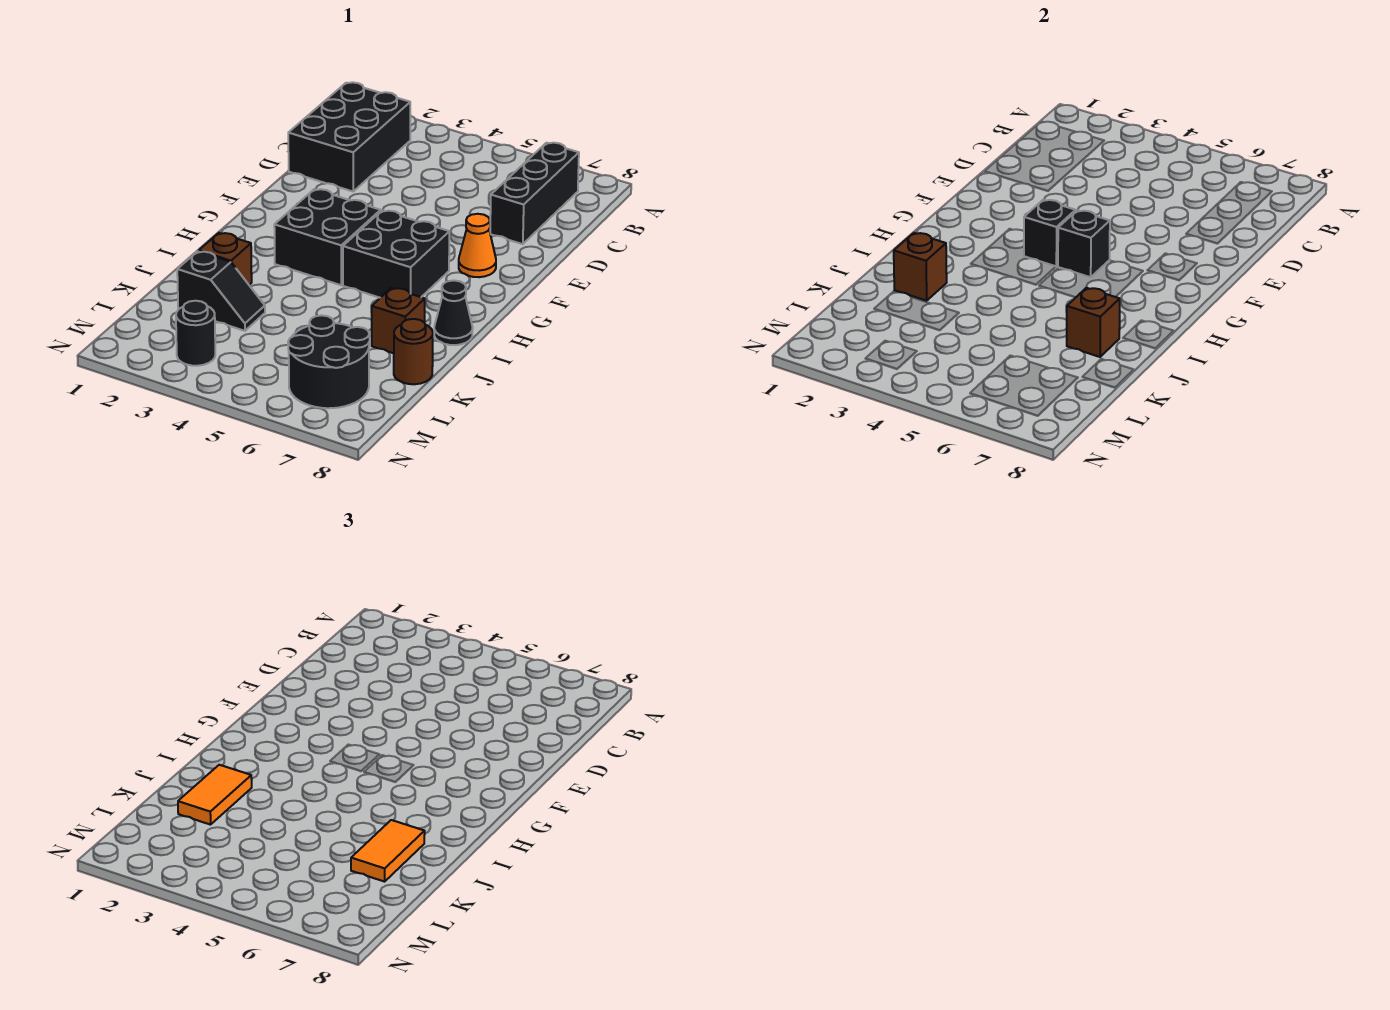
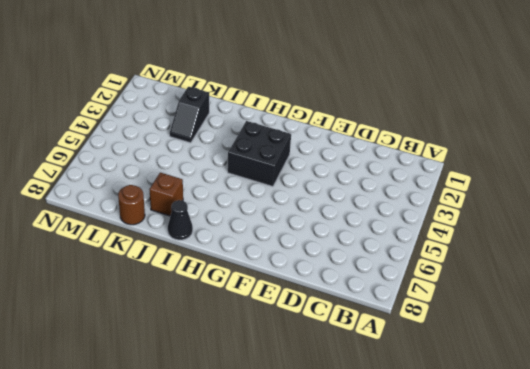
none -> black 2x3 brick [288,82,410,191]
none -> black 1x3 brick [490,143,579,244]
none -> orange 1x1 cone [459,214,496,277]

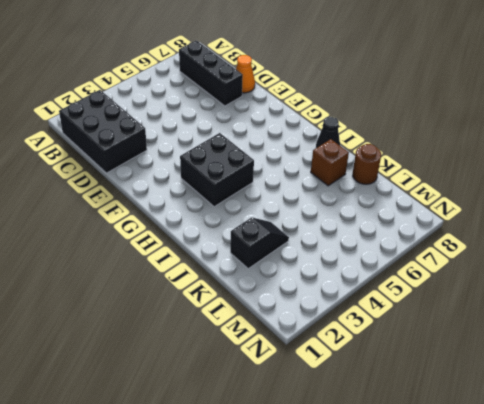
orange 1x1 cone [236,55,255,93] -> orange 1x1 cone moved to [459,214,496,277]
none -> black 2x2 brick [343,210,449,298]
none -> brown 1x1 brick [199,233,252,285]
none -> black 2x2 round brick [288,315,370,408]

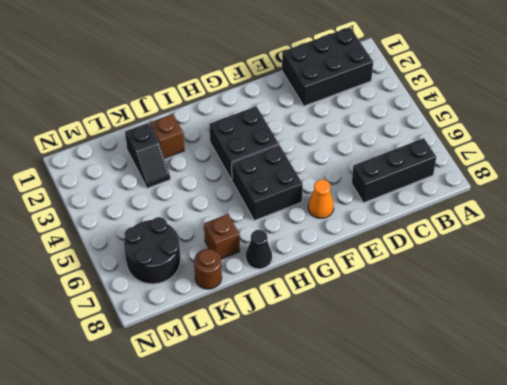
none -> black 1x1 round brick [176,301,215,366]
none -> black 1x1 brick [1024,200,1076,267]
none -> black 1x1 brick [1058,210,1110,277]

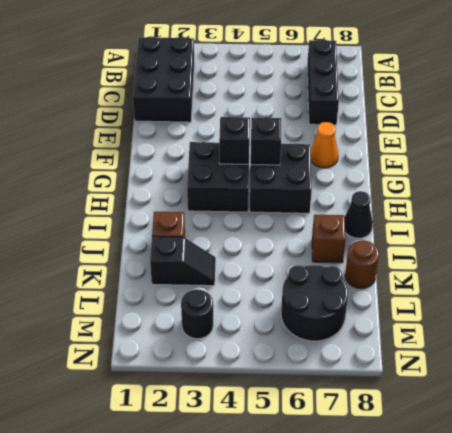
none -> brown 1x1 brick [894,233,947,301]
none -> brown 1x1 brick [1067,288,1120,357]
none -> orange 1x2 tile [178,765,252,825]

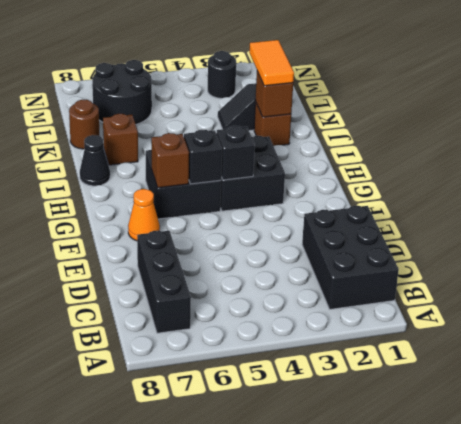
brown 1x1 brick [151,133,189,188] -> brown 1x1 brick moved to [1067,288,1120,357]
none -> orange 1x2 tile [351,820,425,882]

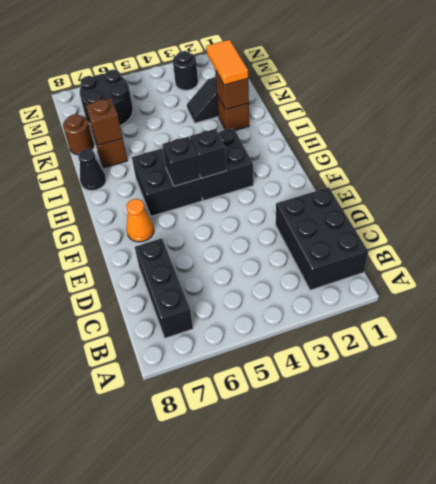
none -> orange 1x2 tile [351,820,425,882]

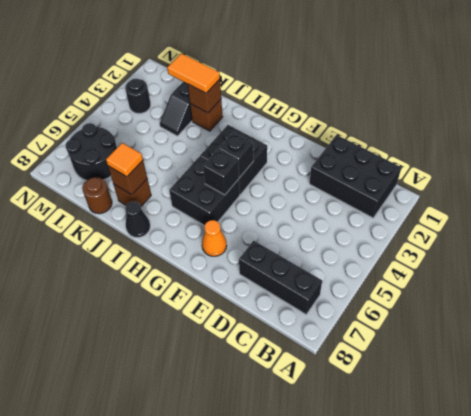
orange 1x1 tile [106,143,143,177] -> orange 1x2 tile [351,820,425,882]

